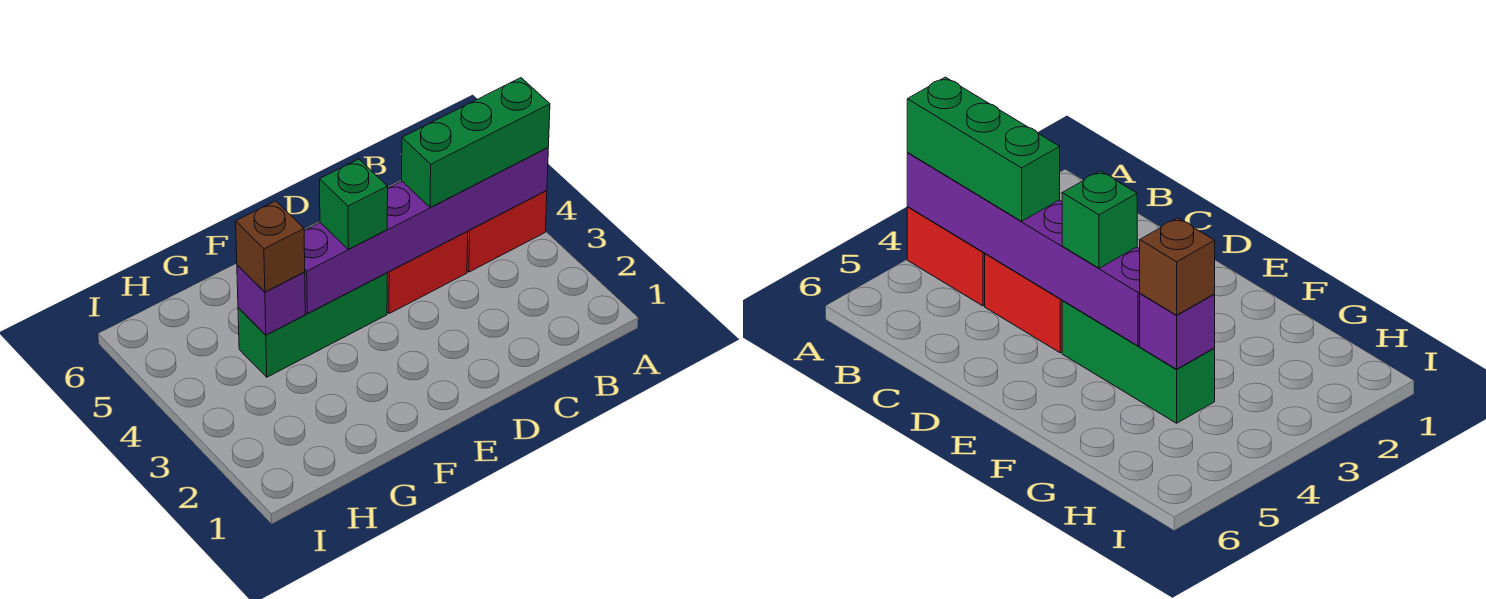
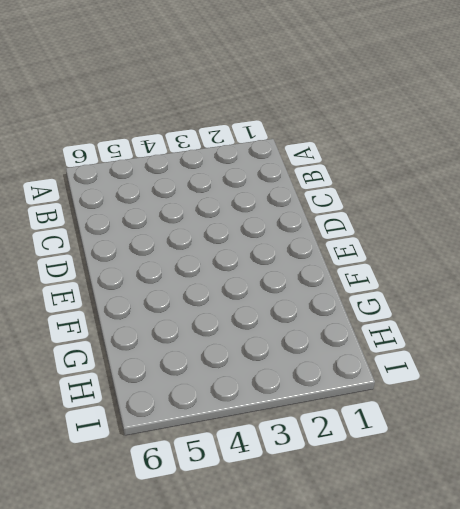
none -> red 1x2 brick [467,191,547,272]
none -> red 1x2 brick [387,232,468,314]

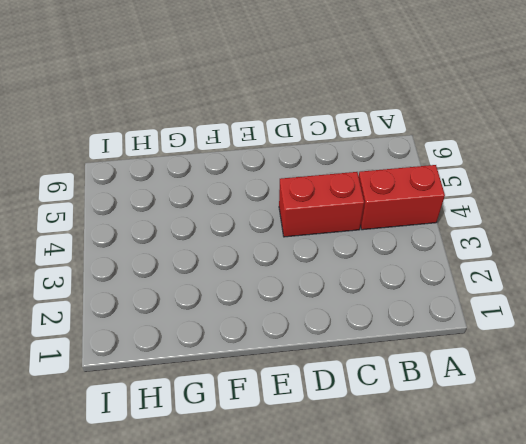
none -> green 1x3 brick [238,273,387,377]
none -> purple 1x6 brick [304,148,548,314]

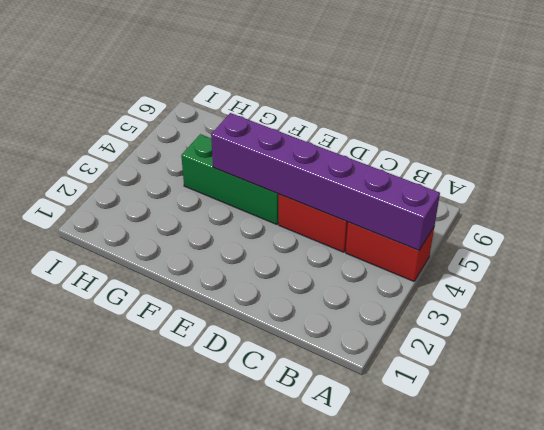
none -> purple 1x1 brick [237,265,305,335]
none -> green 1x3 brick [402,78,550,208]

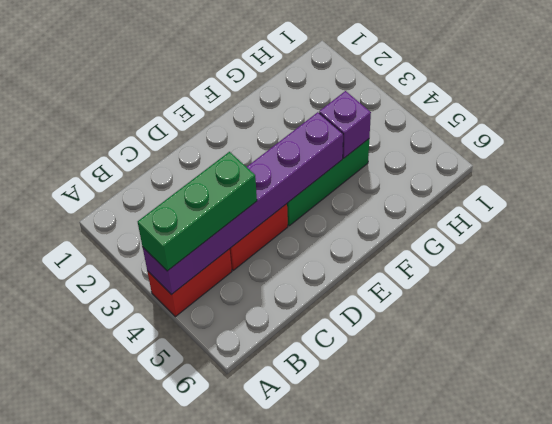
none -> green 1x1 brick [320,159,388,249]
none -> brown 1x1 brick [236,201,305,292]

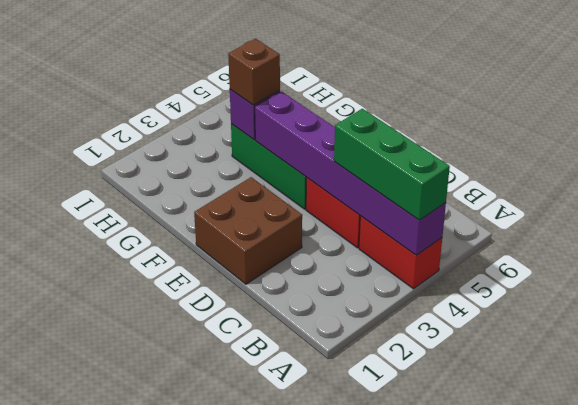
brown 2x2 brick [194,177,302,284] -> none
none -> green 1x1 brick [320,159,388,249]

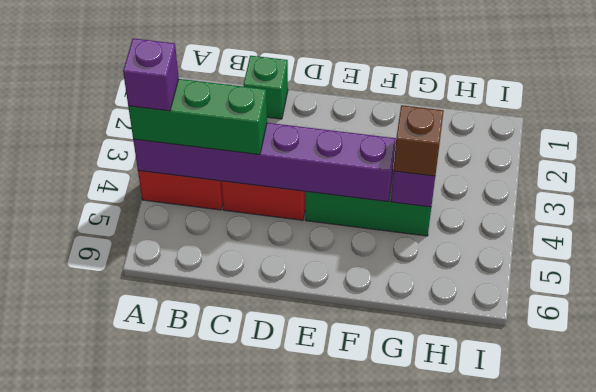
purple 1x1 brick [123,38,179,111] -> none
green 1x1 brick [243,56,288,119] -> green 1x1 brick moved to [320,159,388,249]

